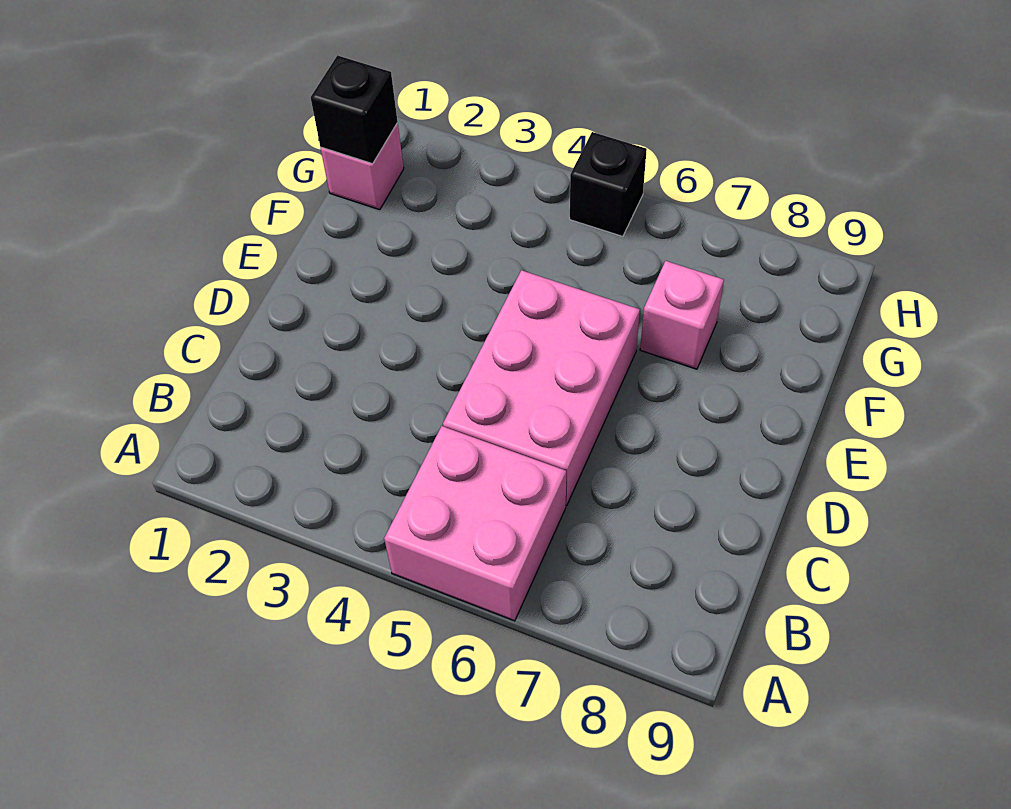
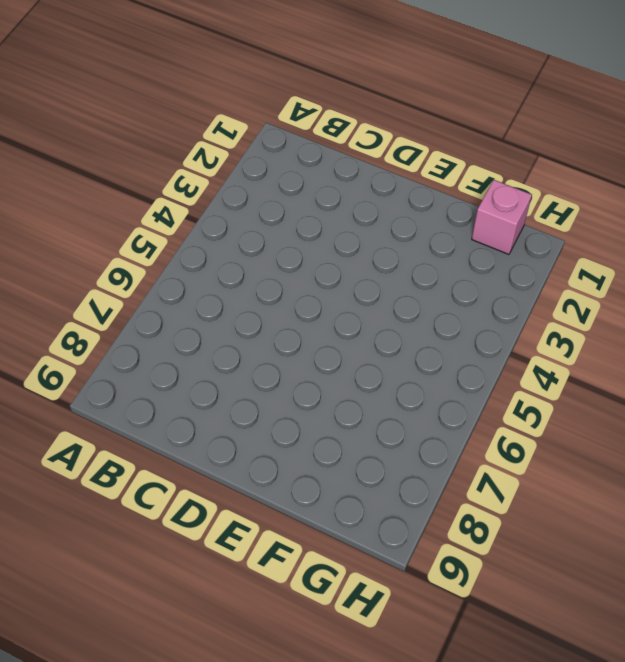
none -> pink 2x2 brick [384,426,566,621]
none -> pink 2x3 brick [443,270,640,505]

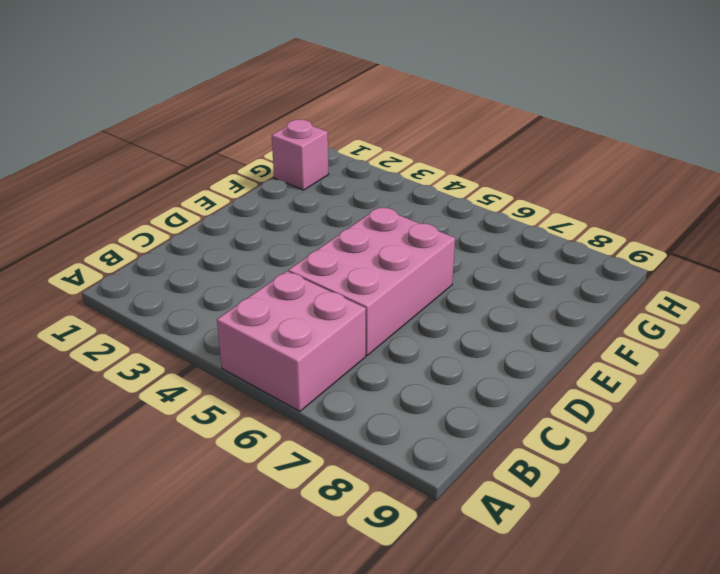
none -> pink 1x1 brick [640,261,724,369]
none -> black 1x1 brick [570,132,647,236]

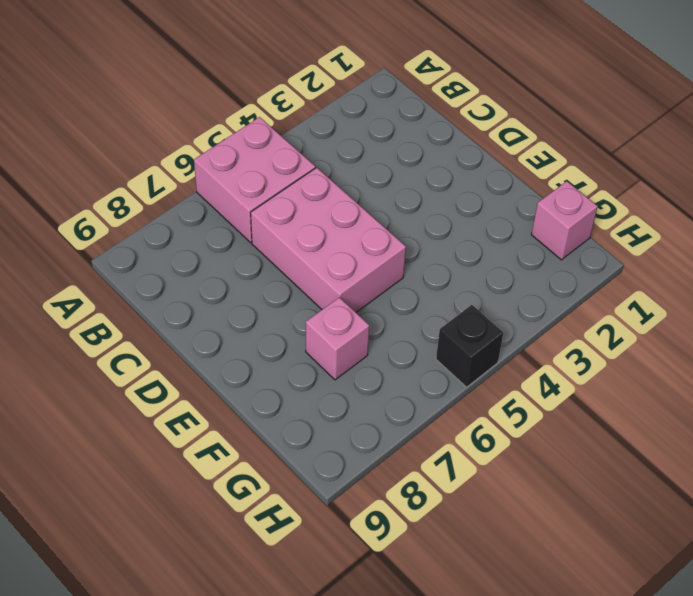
none -> black 1x1 brick [311,55,398,164]

